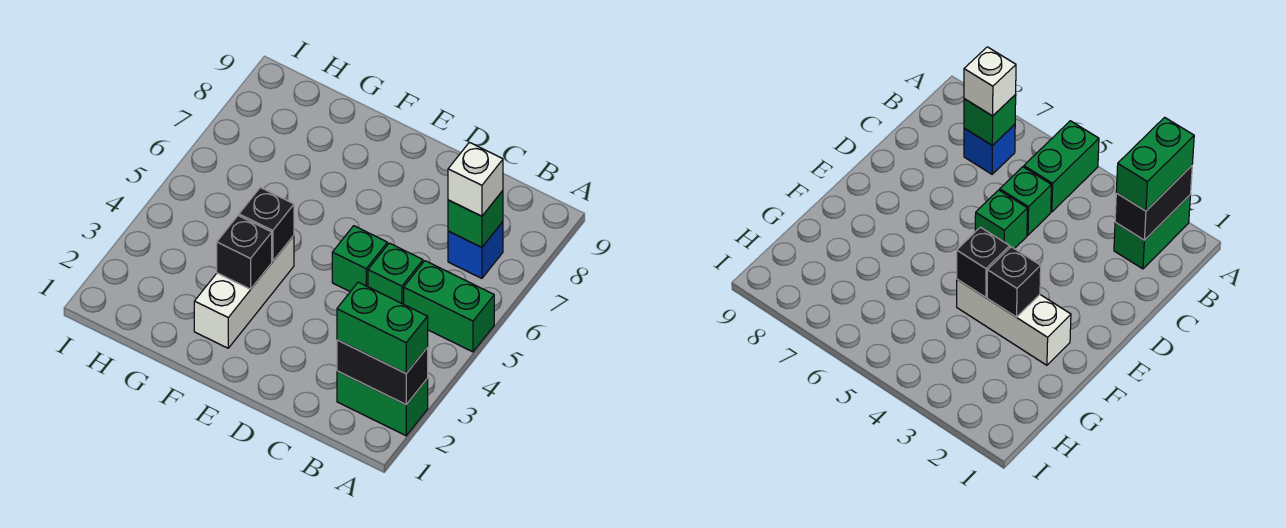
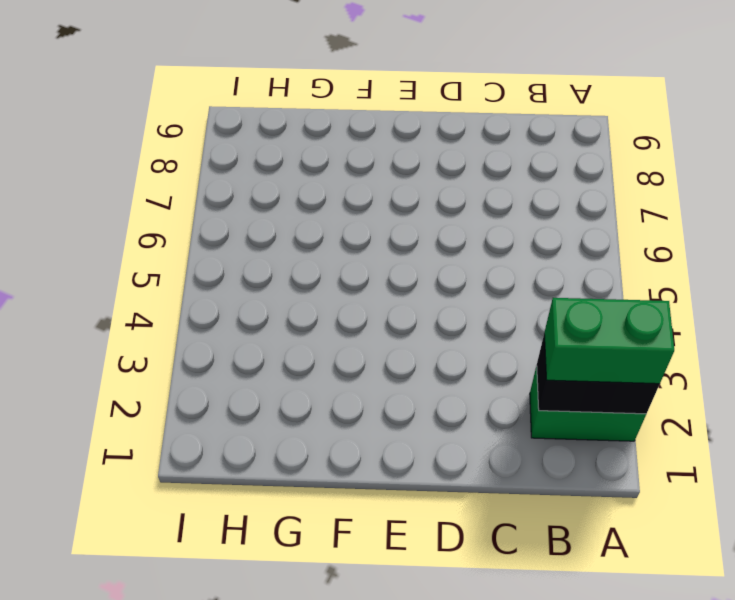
none -> green 1x2 brick [404,261,494,352]
none -> blue 1x1 brick [448,222,503,278]
none -> green 1x1 brick [368,243,423,304]

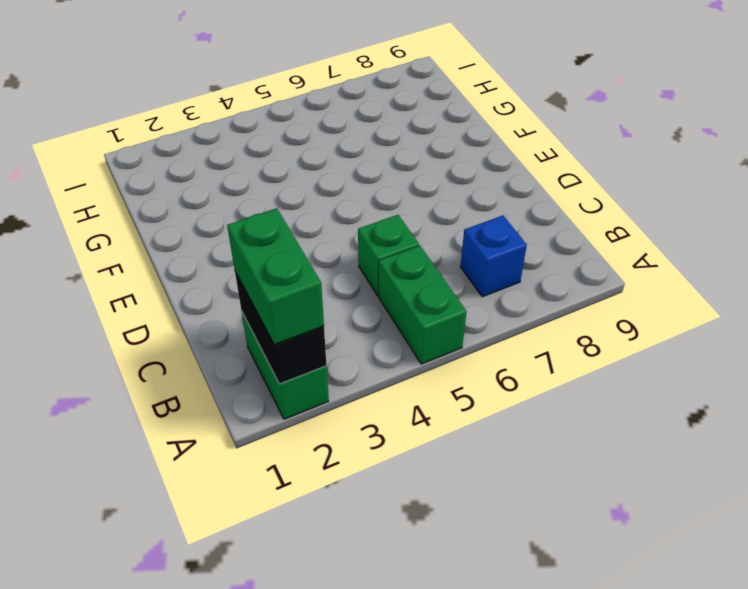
none -> green 1x1 brick [332,226,387,291]
none -> white 1x3 brick [194,236,294,348]
none -> green 1x1 brick [448,191,503,247]

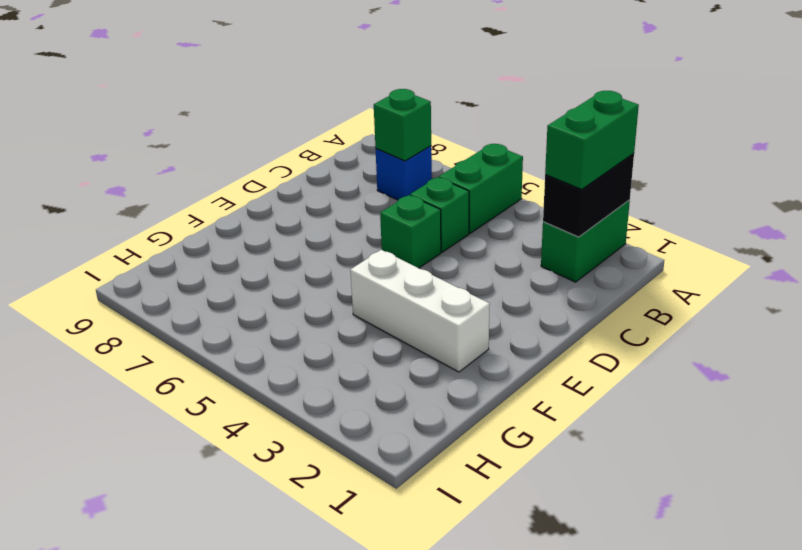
none -> black 1x1 brick [217,216,272,289]
none -> black 1x1 brick [239,188,294,261]
none -> white 1x1 brick [448,142,503,216]

